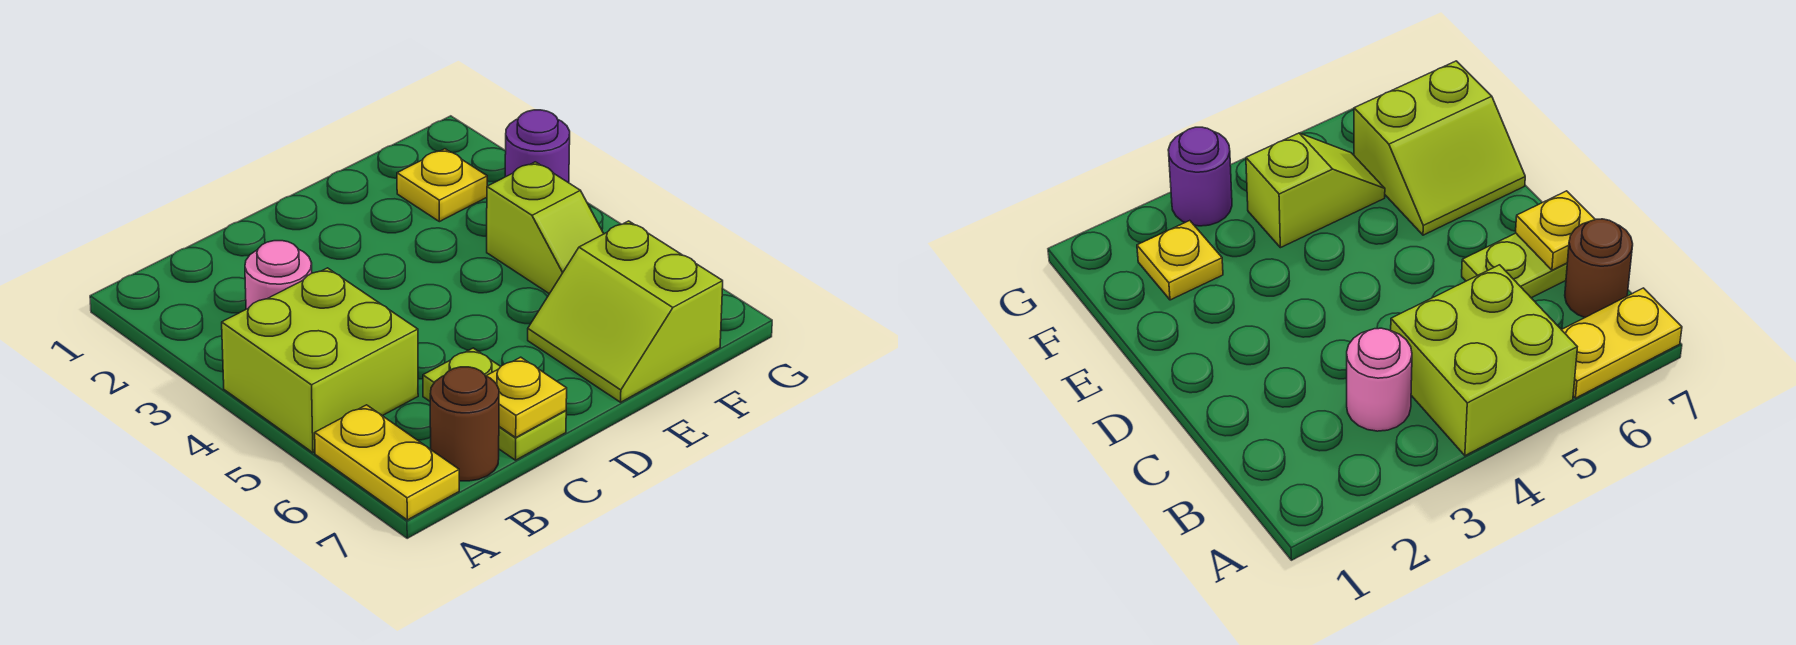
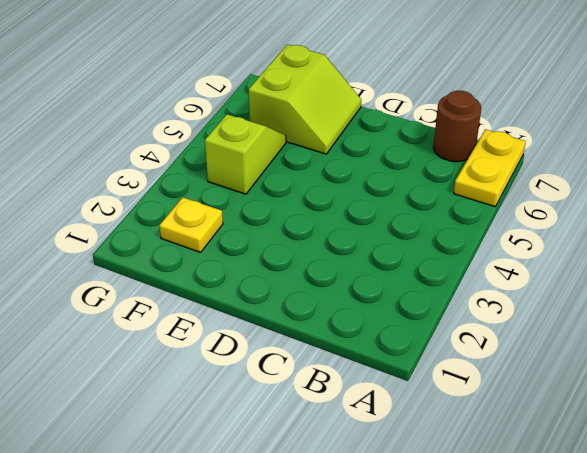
none -> lime 2x2 brick [222,268,418,453]
none -> pink 1x1 round brick [245,241,312,309]

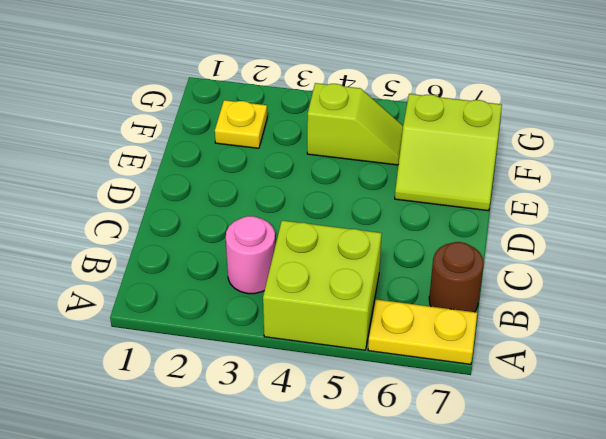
none -> lime 1x2 plate [423,348,566,460]
none -> purple 1x1 round brick [505,110,570,183]

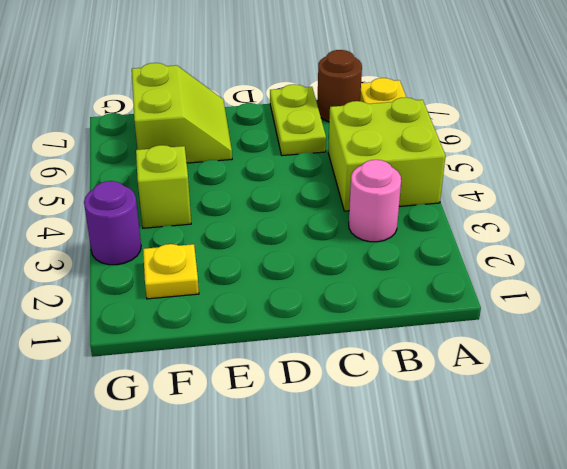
none -> yellow 1x1 plate [487,357,567,437]

